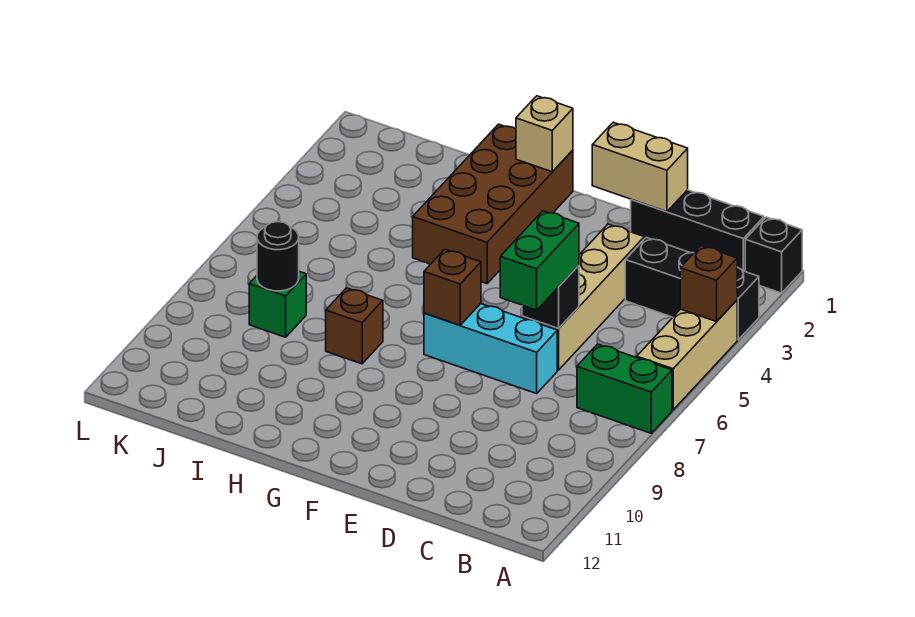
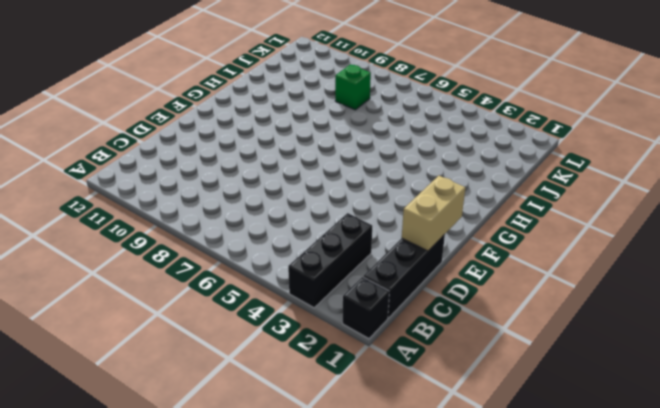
none -> tan 1x3 brick [637,300,737,410]
none -> green 1x2 brick [577,344,672,433]
none -> tan 1x4 brick [522,224,644,370]

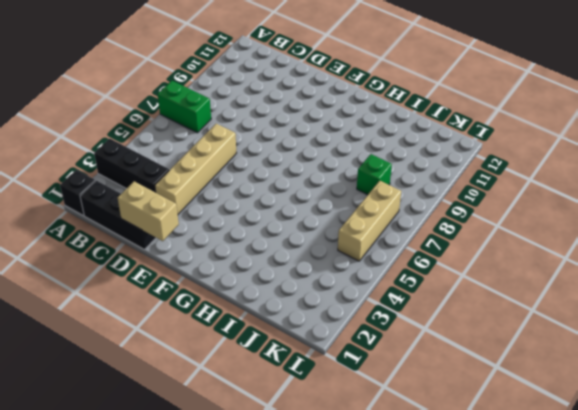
tan 1x3 brick [338,181,401,261] -> tan 1x3 brick moved to [637,300,737,410]
none -> cyan 1x3 brick [424,304,557,394]
none -> brown 2x4 brick [413,124,573,284]
none -> brown 1x1 brick [326,288,383,364]

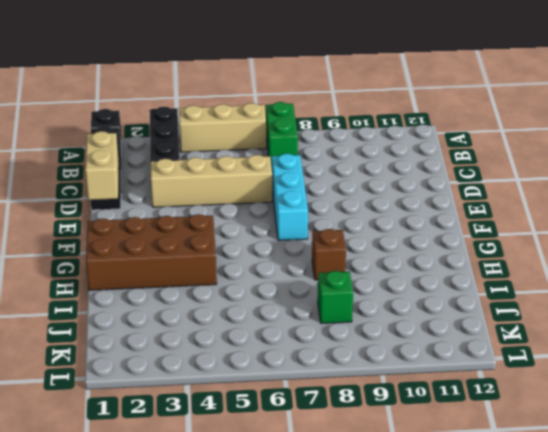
none -> brown 1x1 brick [680,246,737,322]
none -> black 1x1 brick [522,265,579,329]
none -> brown 1x1 brick [424,249,481,325]

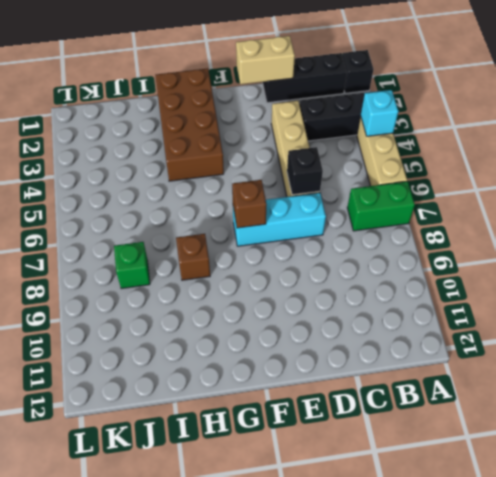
cyan 1x1 brick [361,90,398,136] -> brown 1x1 brick [680,246,737,322]
none -> tan 1x1 brick [516,96,573,172]
none -> black 1x1 round brick [257,222,299,291]
none -> green 1x2 brick [500,211,579,310]

